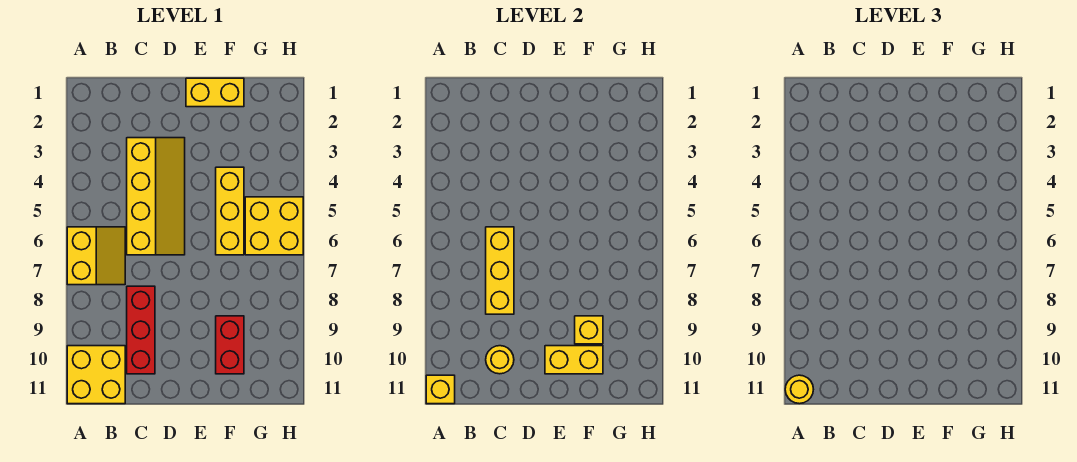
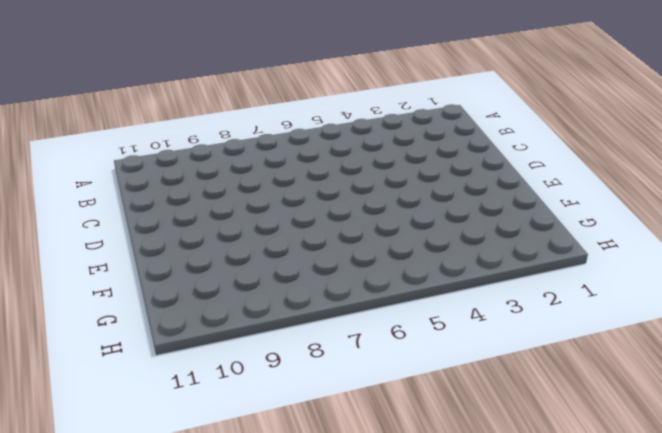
none -> yellow 2x2 slope [67,227,125,285]
none -> yellow 2x2 brick [67,346,125,404]
none -> yellow 2x4 slope [127,138,185,255]

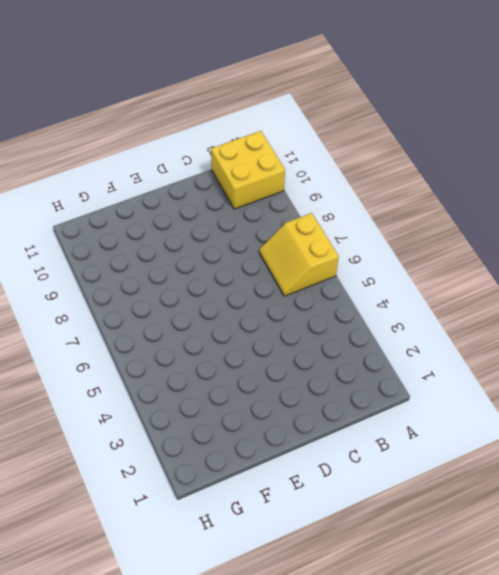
none -> yellow 2x4 slope [127,138,185,255]
none -> red 1x3 brick [127,286,155,374]
none -> yellow 1x2 brick [186,78,244,107]

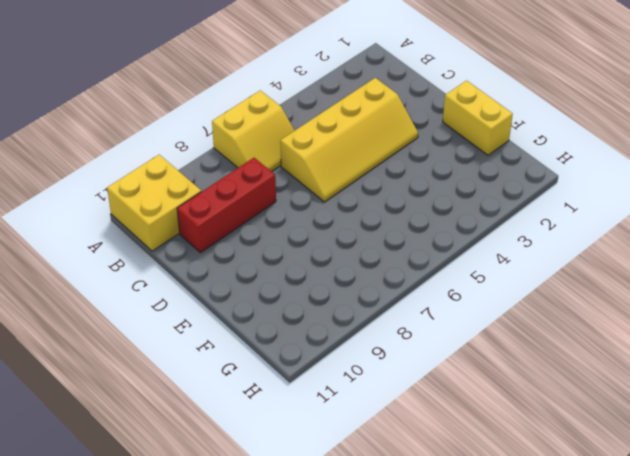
none -> yellow 1x3 brick [216,167,244,255]
none -> red 1x2 brick [216,316,244,374]
none -> yellow 2x2 brick [245,197,303,255]

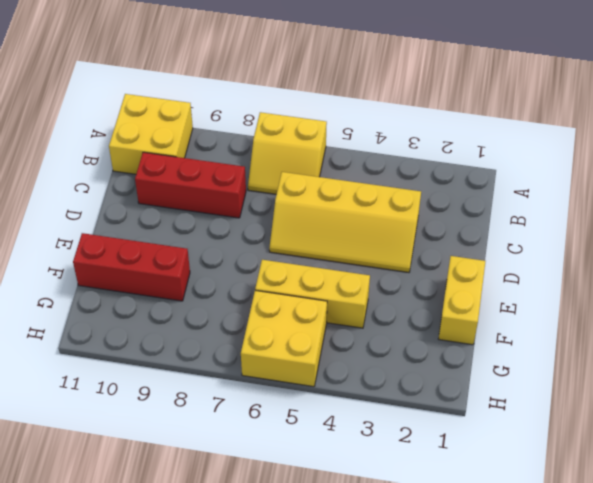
red 1x3 brick [73,233,190,301] -> red 1x2 brick [216,316,244,374]
none -> yellow 1x1 brick [426,375,455,404]
none -> yellow 1x3 brick [486,227,514,314]
none -> yellow 1x1 round brick [486,346,514,374]

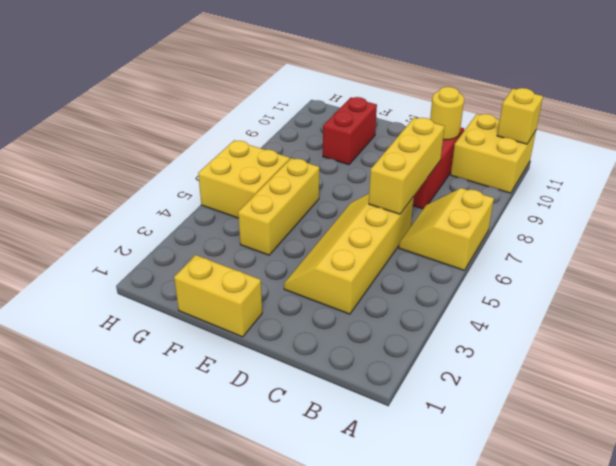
none -> yellow 1x2 brick [545,346,603,374]
none -> yellow 1x1 brick [575,316,603,344]
none -> yellow 1x1 round brick [785,375,813,404]

